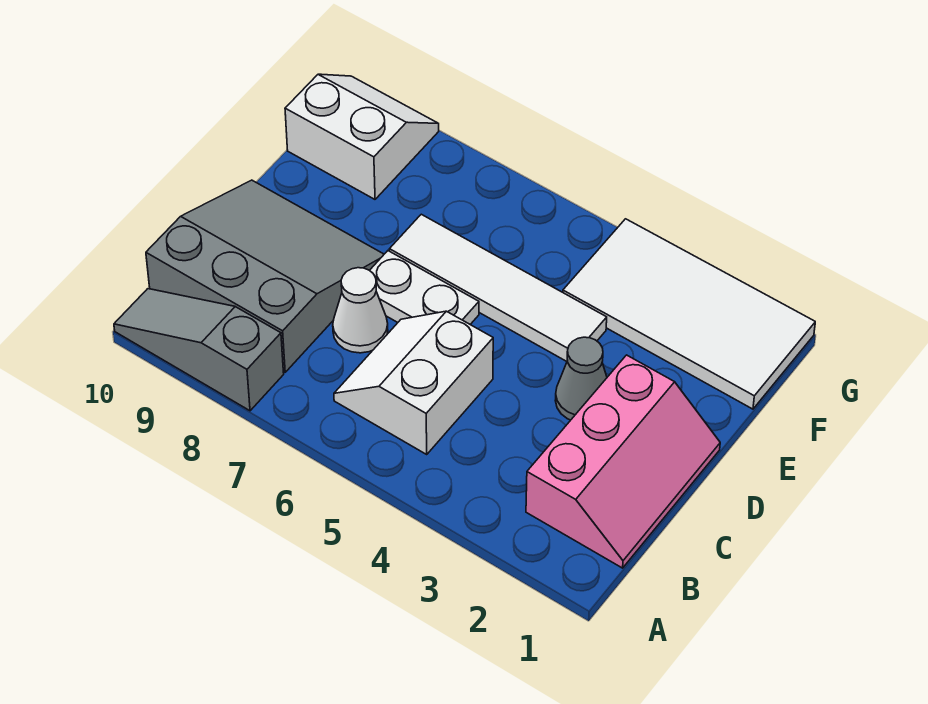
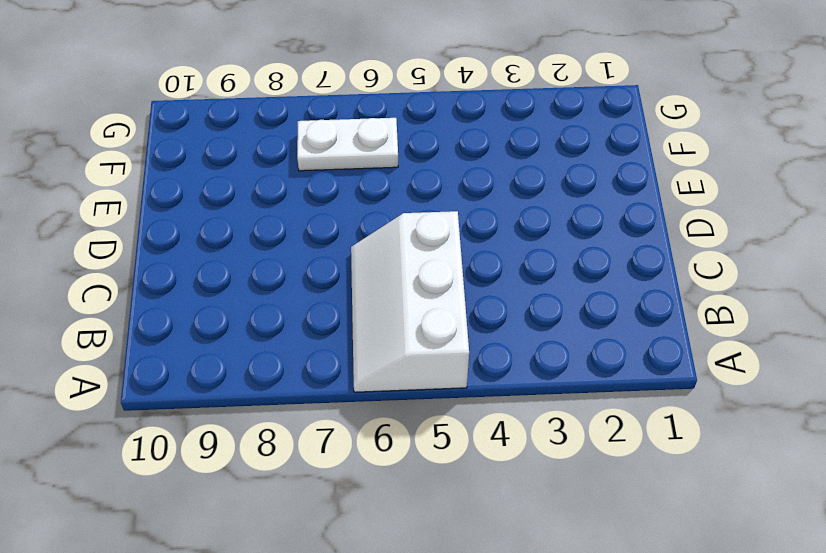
white 2x3 slope [351,211,469,392] -> white 2x2 slope [334,311,493,454]
white 1x2 plate [297,118,398,171] -> white 1x2 plate moved to [370,251,479,324]
none -> grey 1x3 slope [114,289,284,411]
none -> pink 2x3 slope [526,355,720,568]

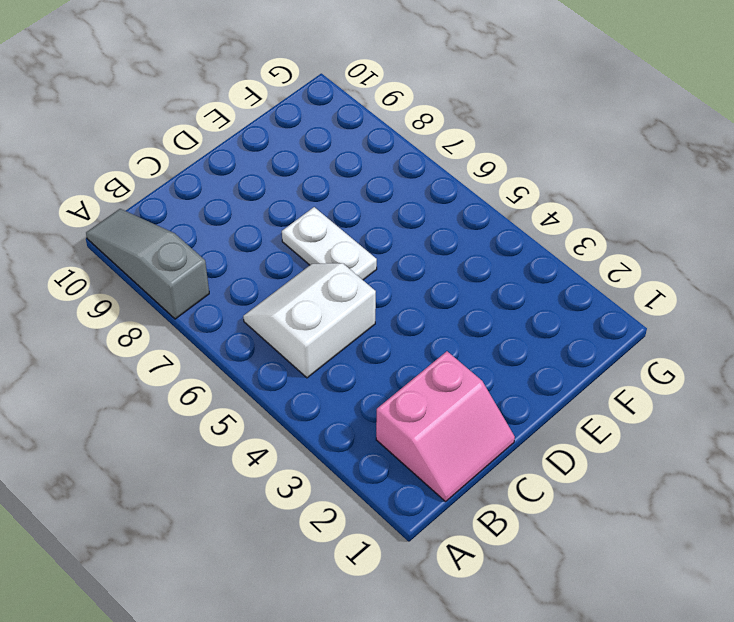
pink 2x2 slope [376,351,515,502] -> pink 2x3 slope [526,355,720,568]
none -> grey 3x3 slope [146,180,384,372]
none -> white 1x1 cone [333,268,388,353]

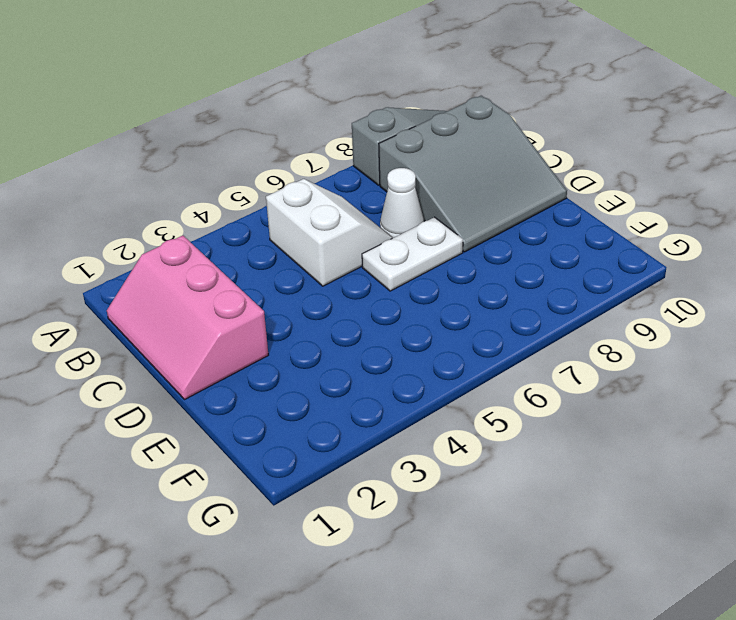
none -> grey 1x1 cone [555,337,607,420]
none -> white 1x4 tile [389,214,607,361]

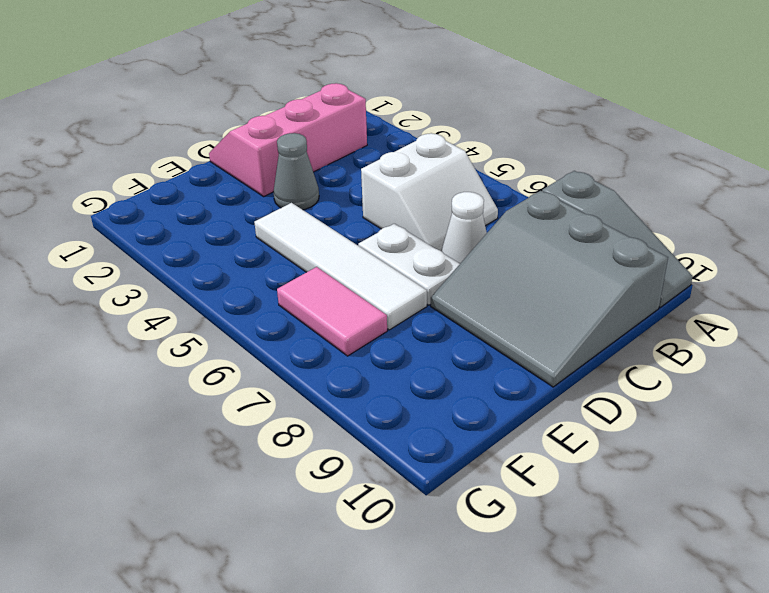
pink 1x2 tile [277,267,387,356] -> none
none -> white 2x4 tile [563,219,815,409]
none -> white 2x2 slope [285,74,439,199]

